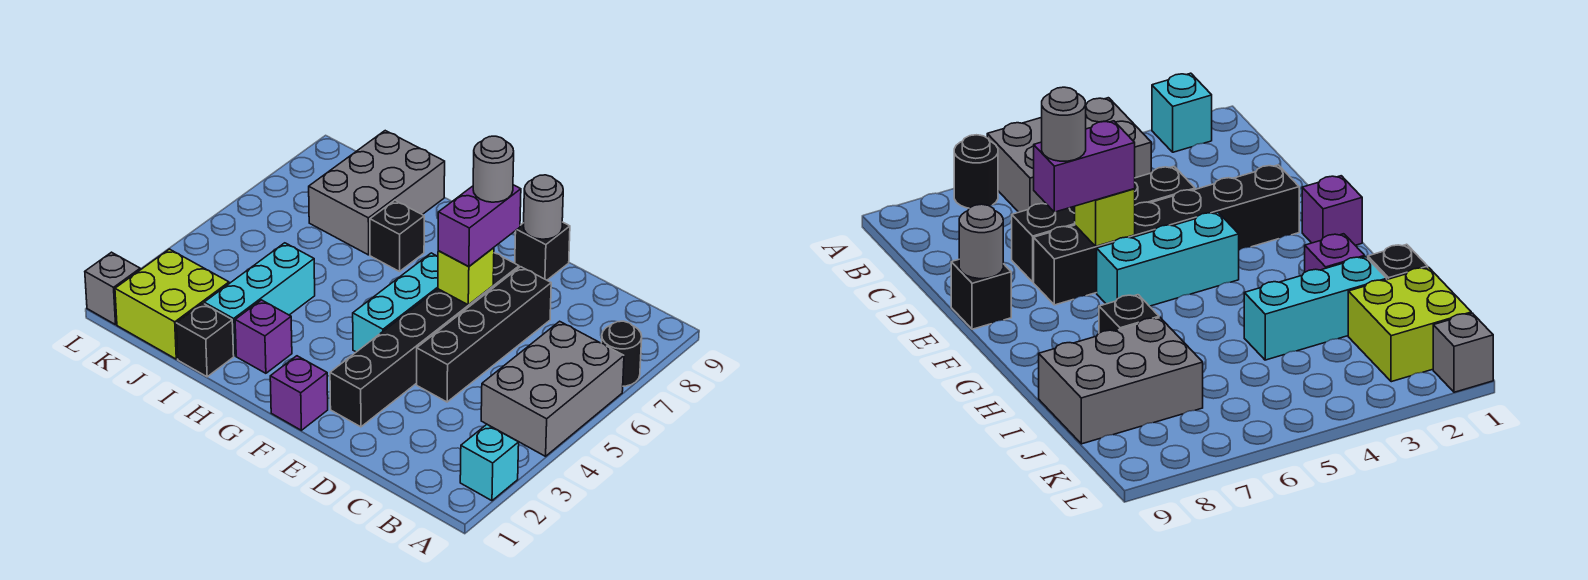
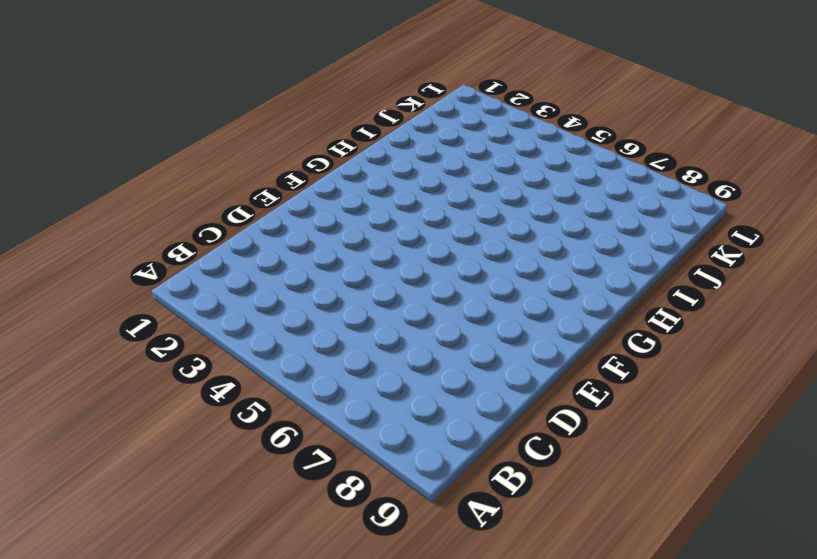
none -> cyan 1x1 brick [460,425,519,501]
none -> grey 2x3 brick [481,321,624,456]
none -> black 1x1 round brick [602,321,642,386]

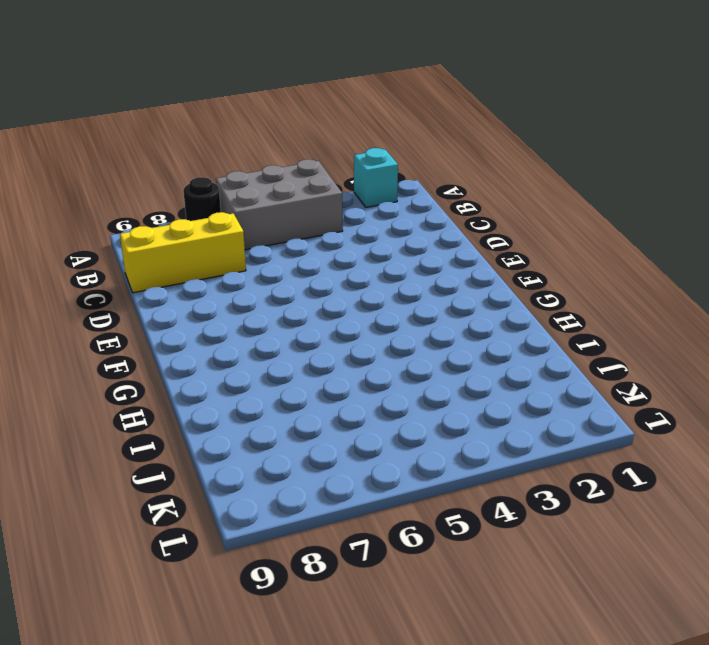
yellow 1x3 brick [120,212,246,293] -> none
none -> black 1x4 brick [417,267,551,402]
none -> black 1x6 brick [330,253,519,427]
none -> black 1x1 brick [515,222,570,280]

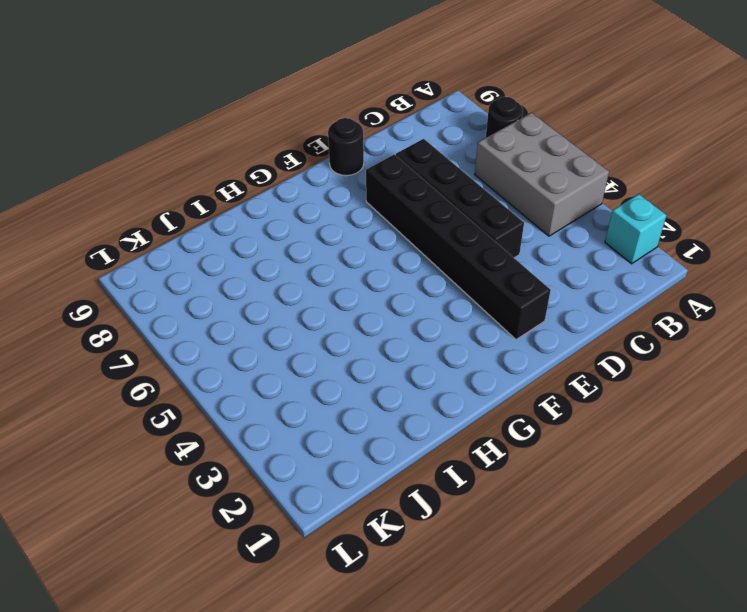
black 1x1 round brick [328,118,364,176] -> black 1x1 brick [515,222,570,280]
none -> purple 1x1 brick [270,356,328,430]
none -> cyan 1x3 brick [353,253,438,352]
none -> purple 1x1 brick [235,300,292,373]

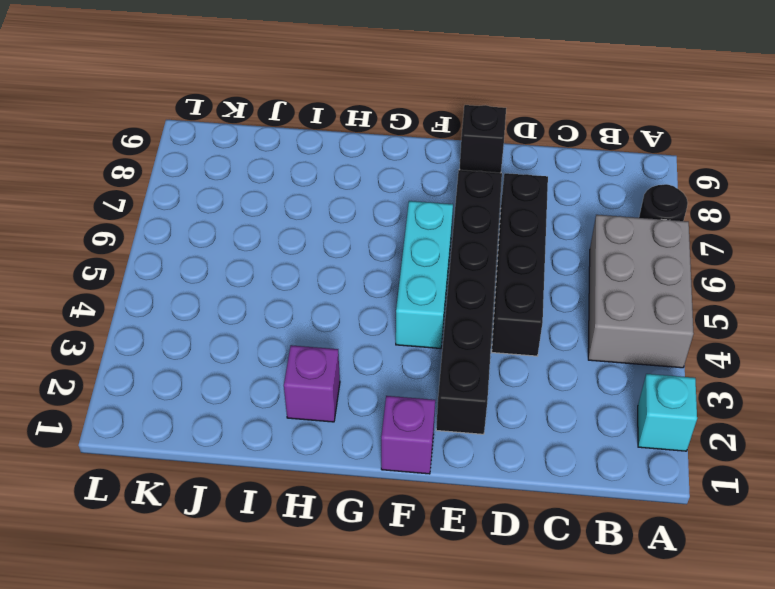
none -> black 1x1 brick [370,200,424,271]
none -> black 1x1 brick [176,303,234,377]
none -> cyan 1x3 brick [204,243,315,356]

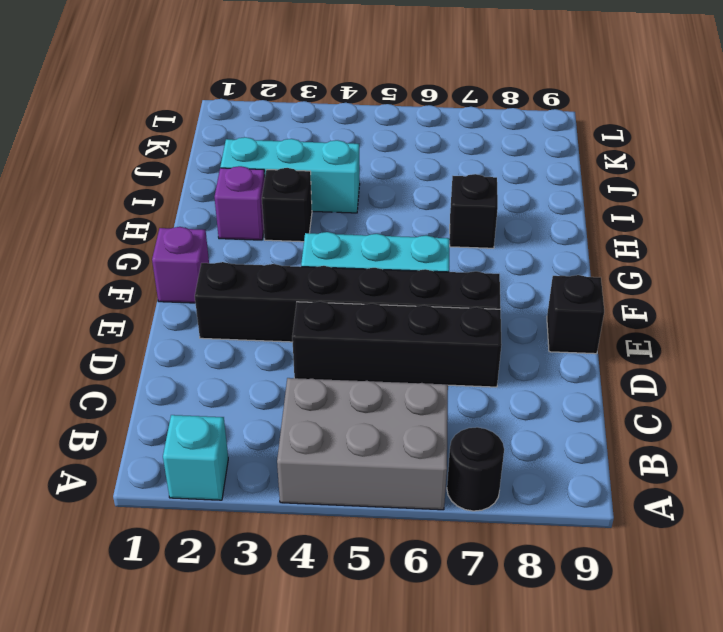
black 1x1 brick [262,168,312,242] -> black 1x1 brick moved to [176,303,234,377]
none -> grey 2x3 brick [309,131,445,255]
none -> lime 2x2 brick [115,249,229,359]
none -> grey 1x1 brick [85,252,140,325]

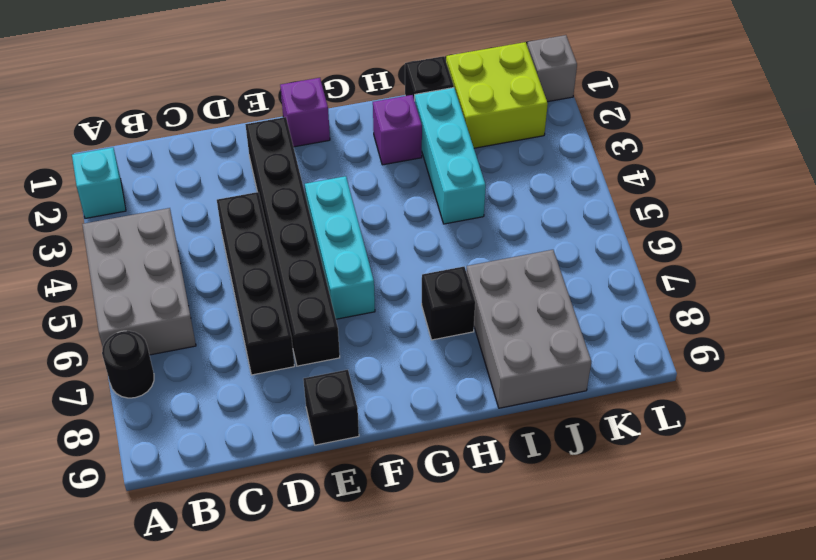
none -> lime 1x1 brick [438,248,494,305]
none -> grey 1x1 round brick [524,175,563,239]
none -> purple 1x2 brick [438,185,521,266]

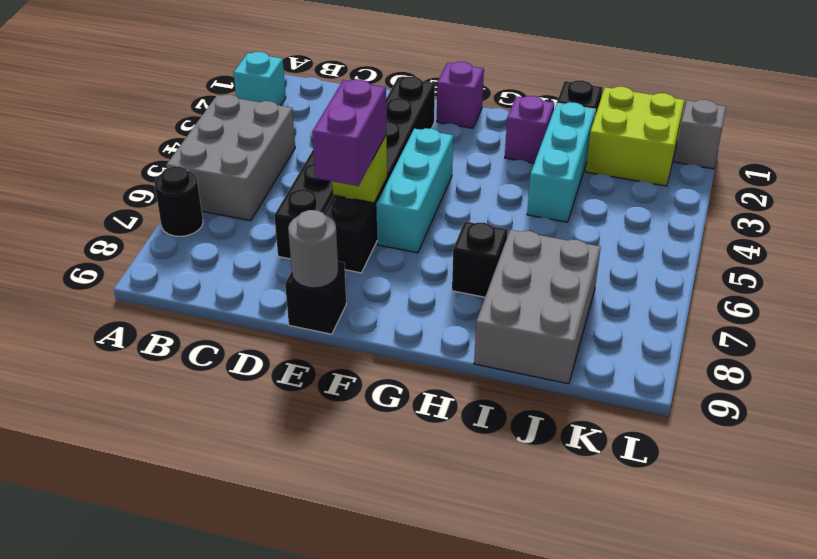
none -> grey 1x1 round brick [473,136,514,202]

